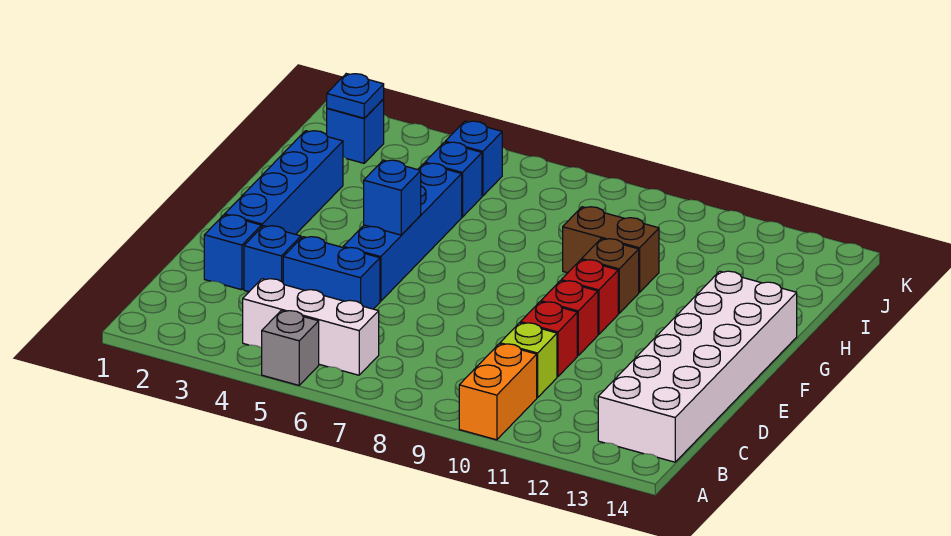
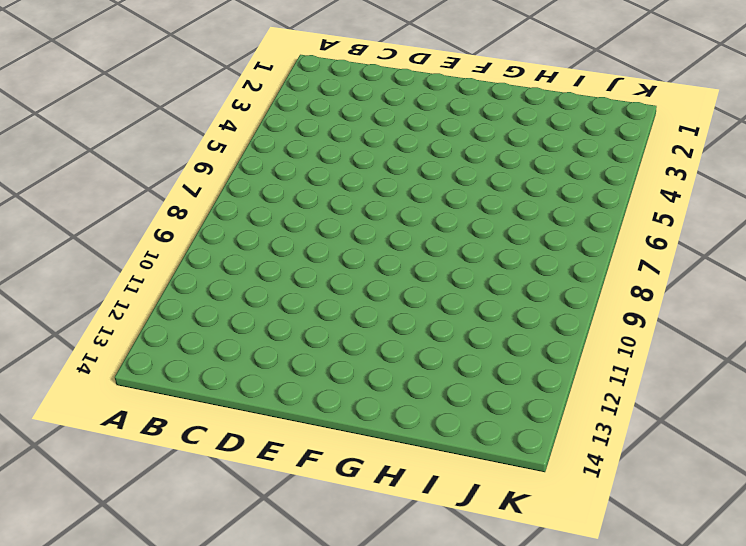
none -> grey 1x1 brick [262,311,319,385]
none -> orange 1x2 brick [459,344,537,440]
none -> white 1x3 brick [243,279,379,375]

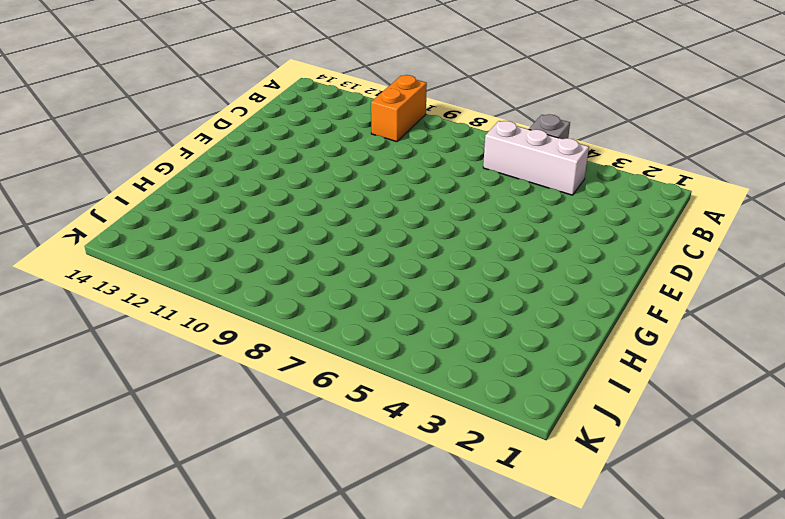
none -> white 2x6 brick [598,271,797,462]
none -> lime 1x1 brick [500,323,557,398]
none -> blue 1x1 brick [204,215,261,290]

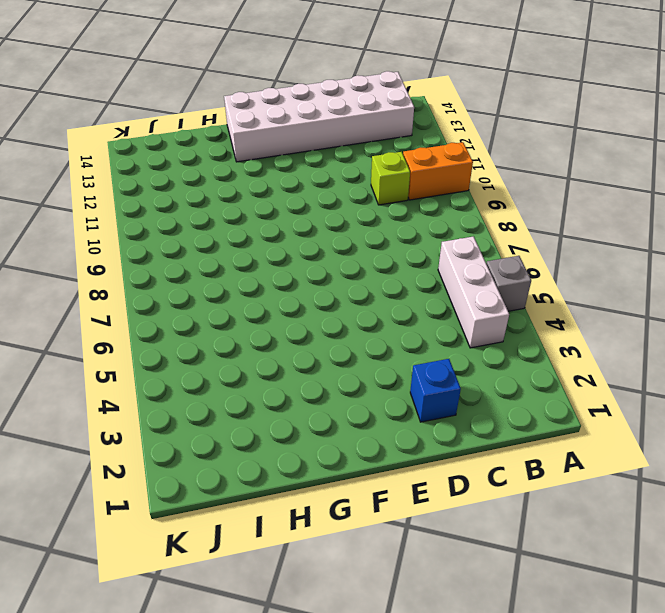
none -> blue 1x1 brick [244,226,301,292]
none -> blue 1x2 brick [283,237,380,309]
none -> red 1x1 brick [520,302,577,377]

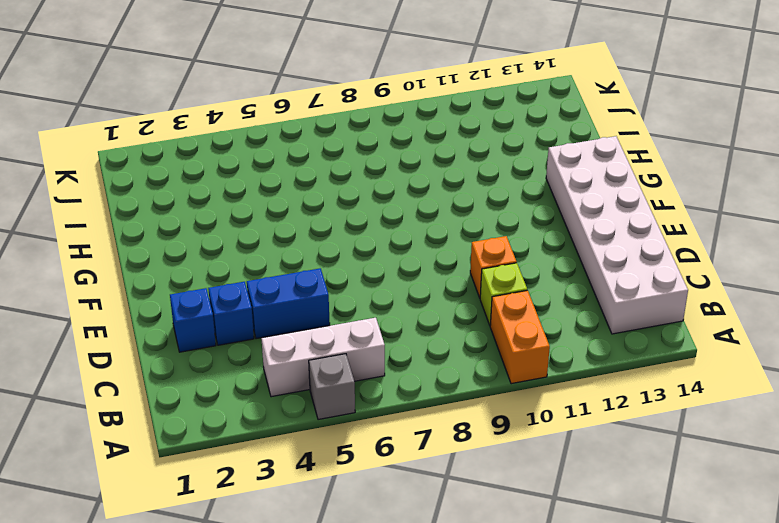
orange 1x1 brick [470,236,517,298] -> red 1x1 brick [520,302,577,377]
none -> blue 1x4 brick [225,131,343,234]
none -> blue 1x4 brick [343,163,462,301]
none -> red 1x1 brick [541,281,598,355]

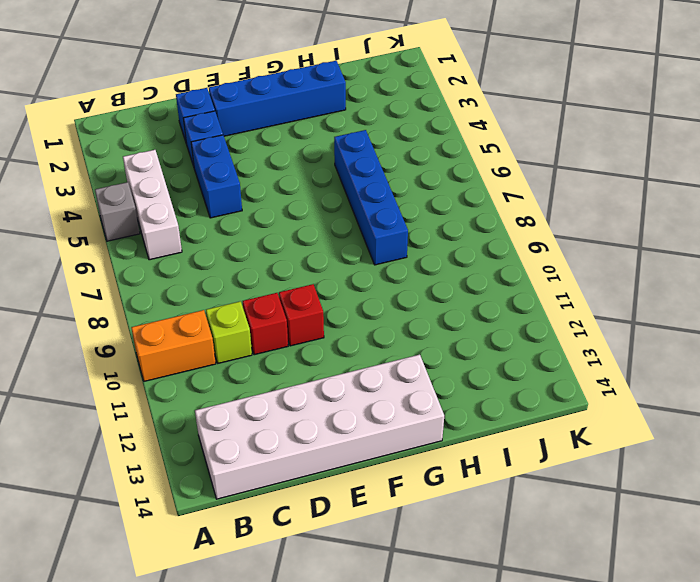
blue 1x4 brick [334,130,408,265] -> blue 1x4 brick turned to [343,163,462,301]
none -> red 1x1 brick [561,260,618,335]
none -> brown 1x1 brick [582,239,639,313]
none -> brown 1x2 brick [563,207,659,292]

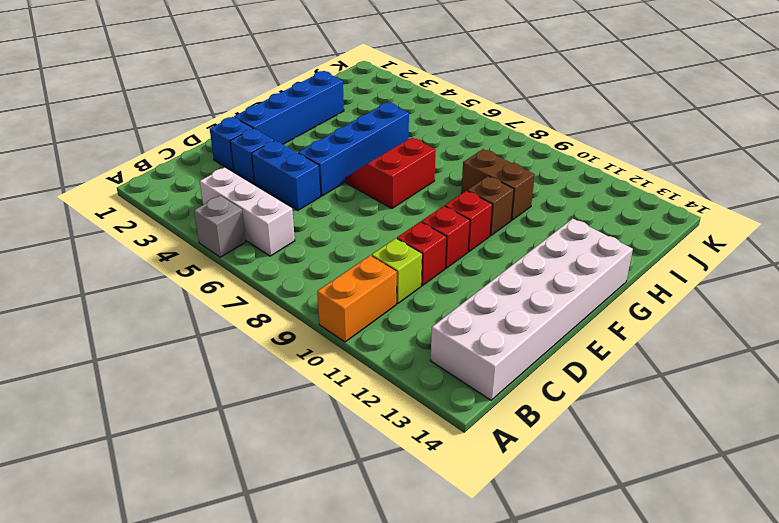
red 2x2 slope [346,138,436,209] -> none
none -> blue 1x1 brick [425,142,482,217]
none -> blue 1x1 brick [327,99,384,163]
none -> blue 1x1 brick [445,121,502,196]

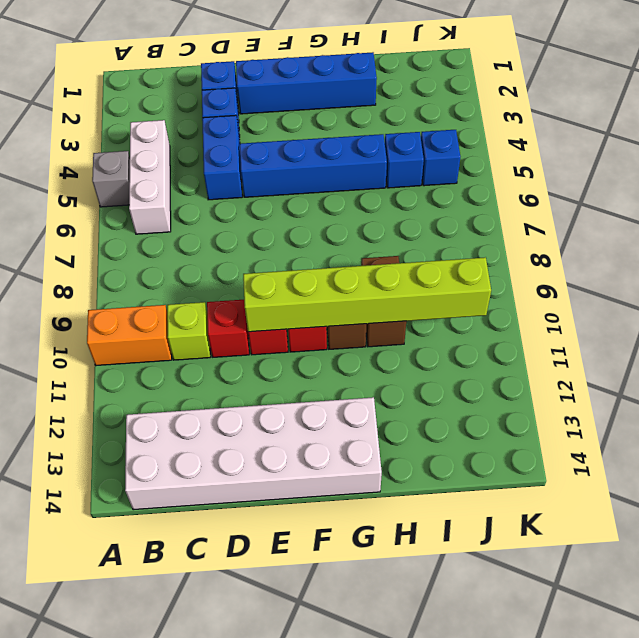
lime 1x6 brick [243,257,491,332] -> none
none -> blue 1x1 brick [327,99,384,163]
none -> blue 1x1 brick [364,160,421,235]
none -> blue 1x1 plate [327,74,384,118]

